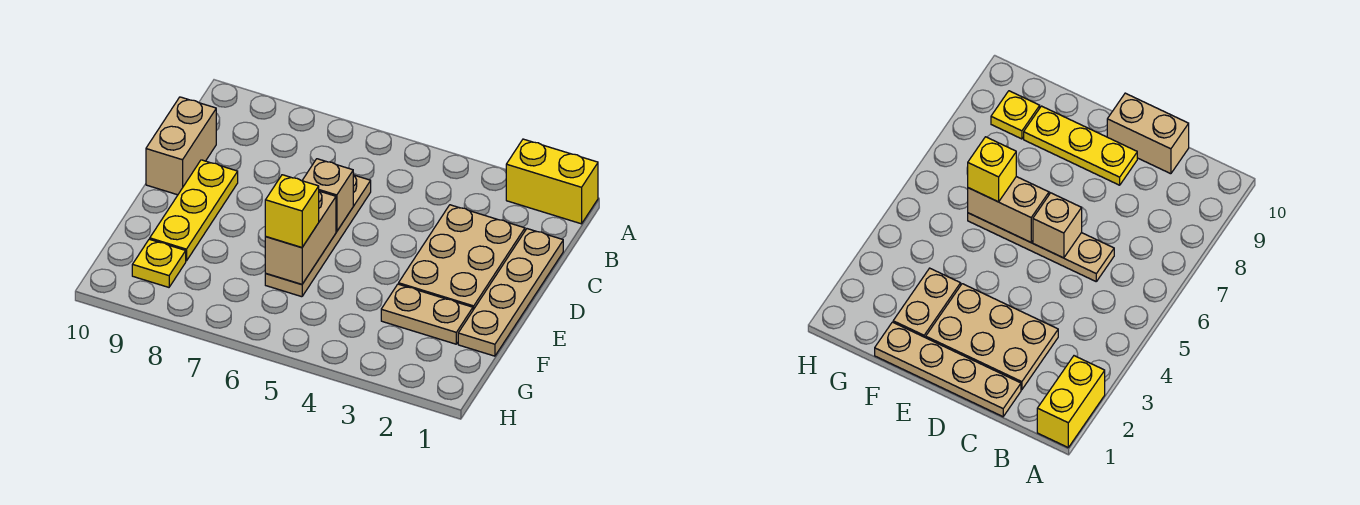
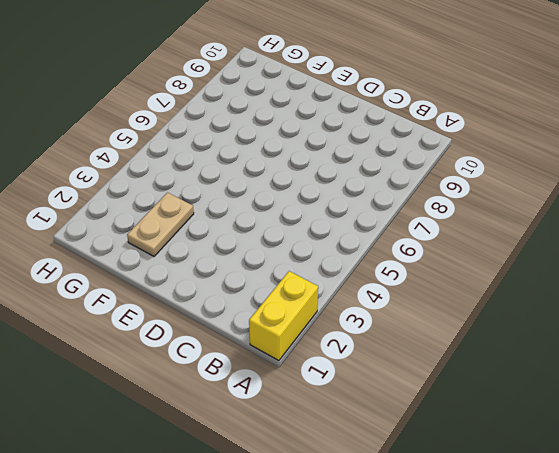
none -> tan 1x4 plate [458,229,563,356]
none -> tan 2x3 plate [399,205,525,310]

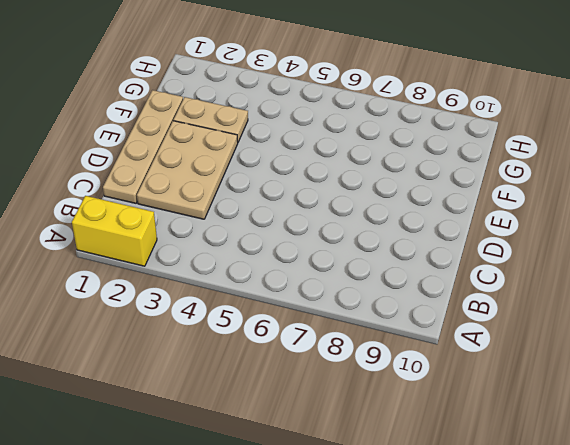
none -> tan 1x4 plate [265,175,371,297]
none -> tan 1x2 brick [146,97,216,195]

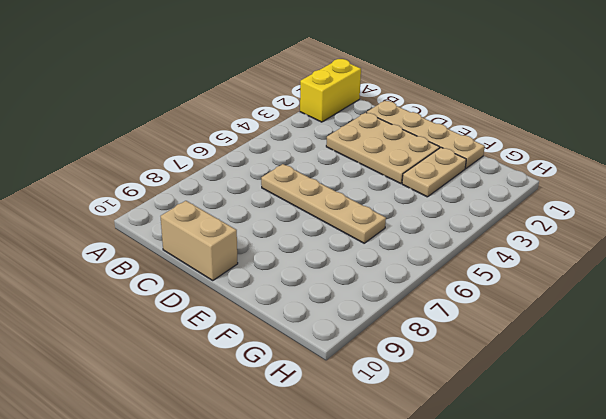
none -> yellow 1x3 plate [150,160,238,261]
none -> yellow 1x1 plate [132,239,186,287]

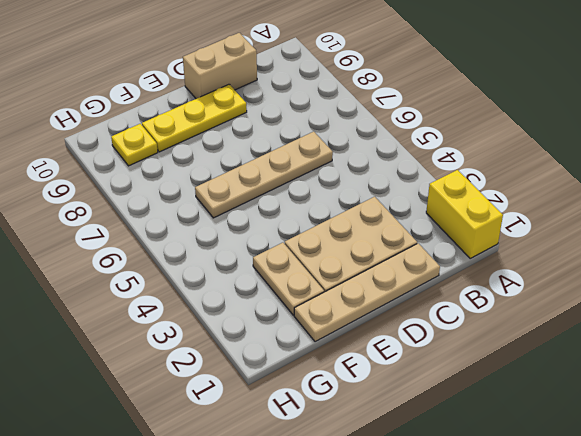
none -> tan 1x1 brick [302,159,353,231]
none -> tan 1x2 brick [265,191,336,284]

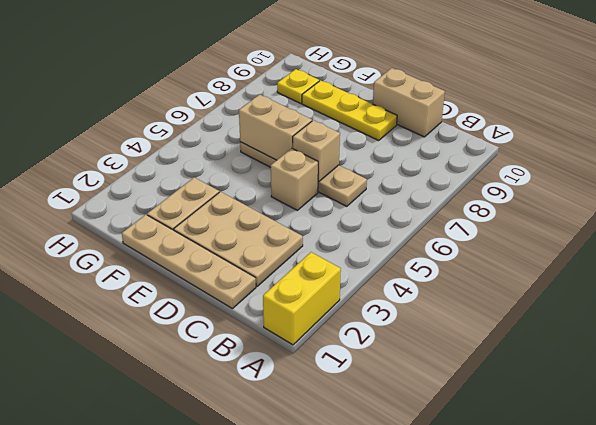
tan 1x1 brick [271,148,318,210] -> none
none -> yellow 1x1 brick [265,175,319,248]

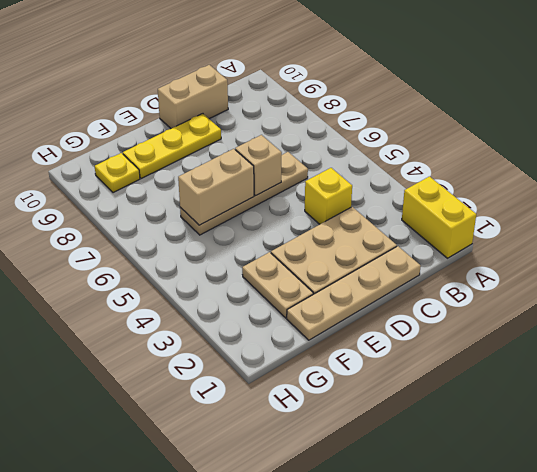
yellow 1x1 brick [305,168,352,224] -> yellow 1x1 brick moved to [265,175,319,248]

